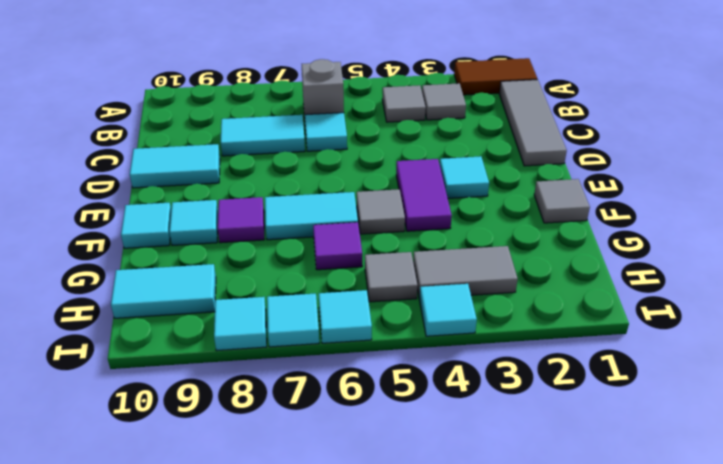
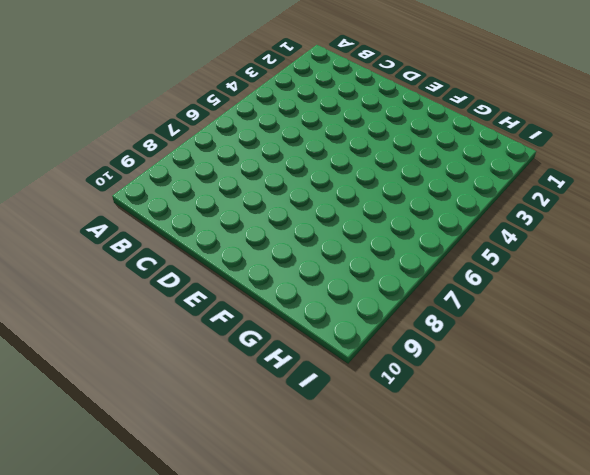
none -> brown 1x2 tile [454,58,537,95]
none -> grey 1x3 tile [499,79,567,166]
none -> grey 1x1 tile [422,83,466,120]

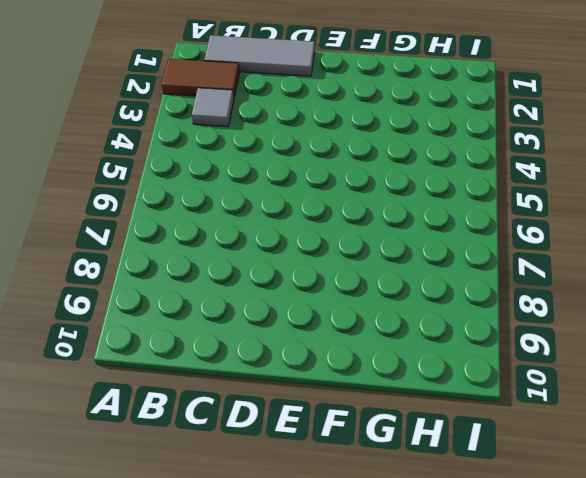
brown 1x2 tile [162,59,239,97] -> brown 1x2 tile turned to [454,58,537,95]
none -> grey 1x1 tile [382,85,426,122]
none -> grey 1x1 brick [302,59,344,117]
none -> cyan 1x1 tile [305,113,347,151]

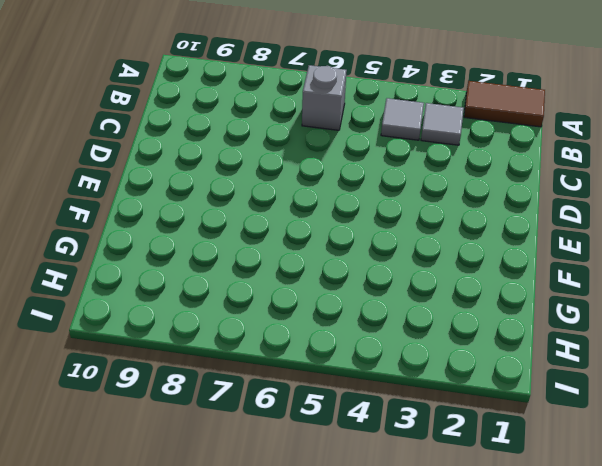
none -> grey 1x3 tile [499,79,567,166]
none -> cyan 1x1 tile [305,113,347,151]
none -> cyan 1x2 tile [221,115,305,156]

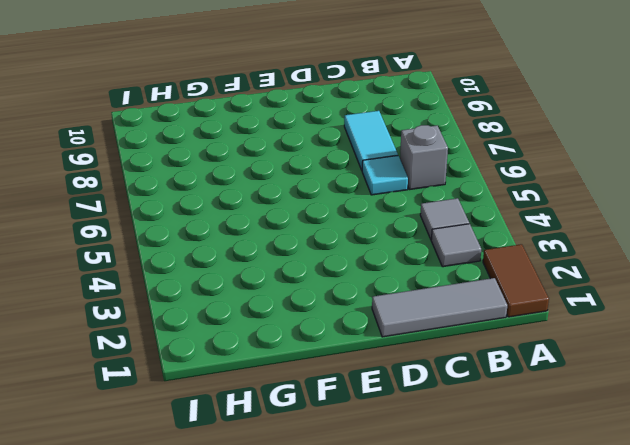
none -> cyan 1x2 tile [130,144,220,188]
none -> cyan 1x1 tile [440,156,489,198]
none -> purple 1x2 tile [396,159,452,231]

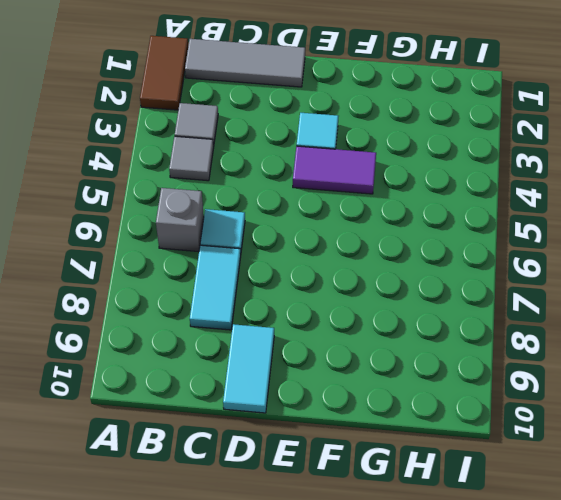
none -> grey 1x1 tile [534,179,590,223]
none -> grey 1x1 tile [357,189,405,234]
none -> cyan 1x2 tile [265,192,358,240]

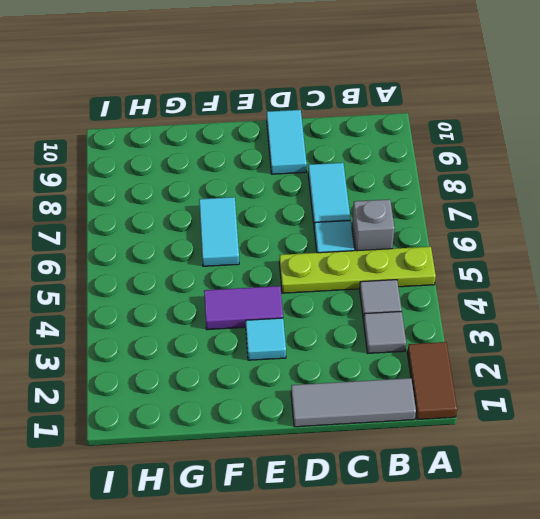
lime 1x4 plate [279,247,436,293] -> none
none -> grey 1x1 tile [534,179,590,223]
none -> grey 1x1 tile [357,189,405,234]
none -> purple 1x1 tile [218,197,264,243]

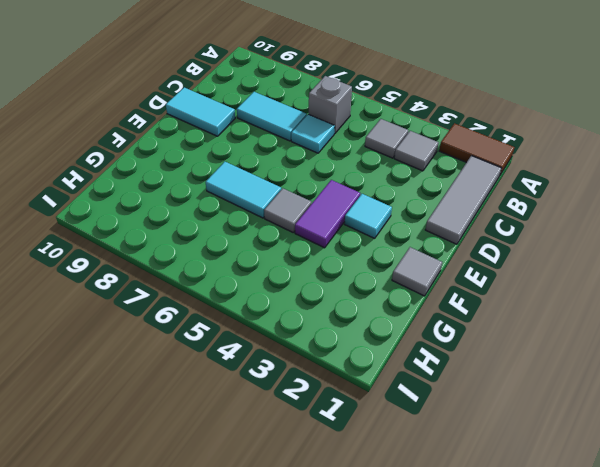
none -> purple 1x1 tile [218,197,264,243]
none -> cyan 1x1 tile [169,200,218,245]
none -> cyan 1x1 tile [121,203,171,248]

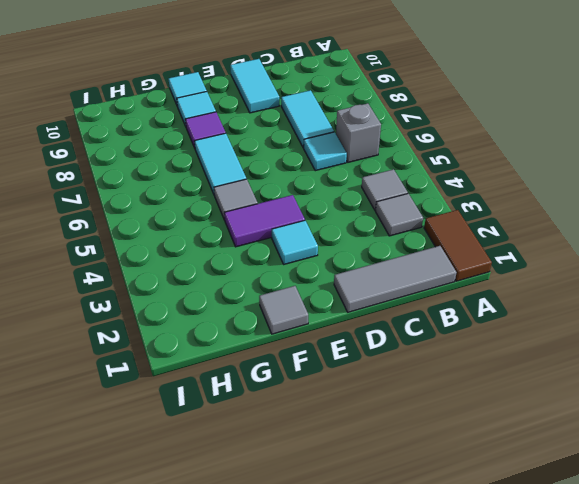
none -> purple 1x1 tile [313,222,362,270]
none -> grey 1x2 tile [413,246,518,299]
none -> grey 1x1 tile [365,252,417,302]

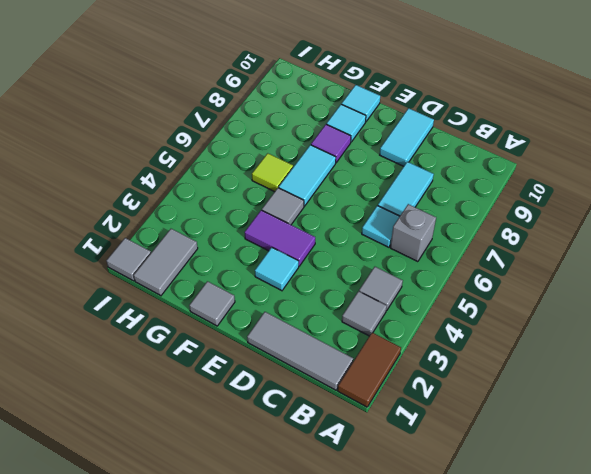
lime 1x1 tile [252,153,293,192] -> purple 1x1 tile [313,222,362,270]
grey 1x2 tile [134,229,198,296] -> grey 1x2 tile moved to [413,246,518,299]
grey 1x1 tile [106,238,151,281] -> grey 1x1 tile moved to [365,252,417,302]
none -> cyan 1x2 tile [111,264,216,318]
none -> cyan 1x1 tile [419,284,477,336]
none -> cyan 1x1 tile [319,290,372,343]

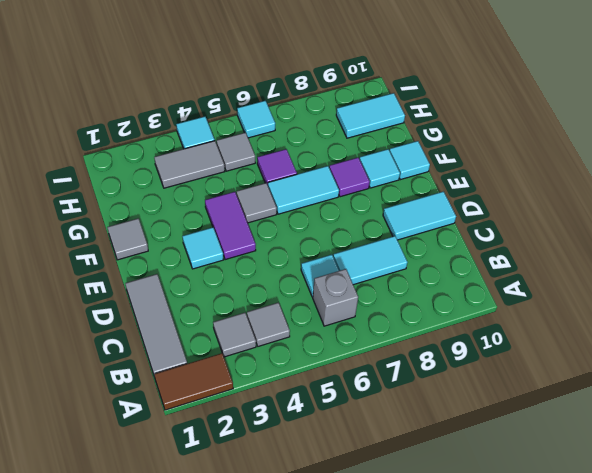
none -> cyan 1x1 tile [267,293,319,347]
none -> cyan 1x1 tile [214,297,267,351]

